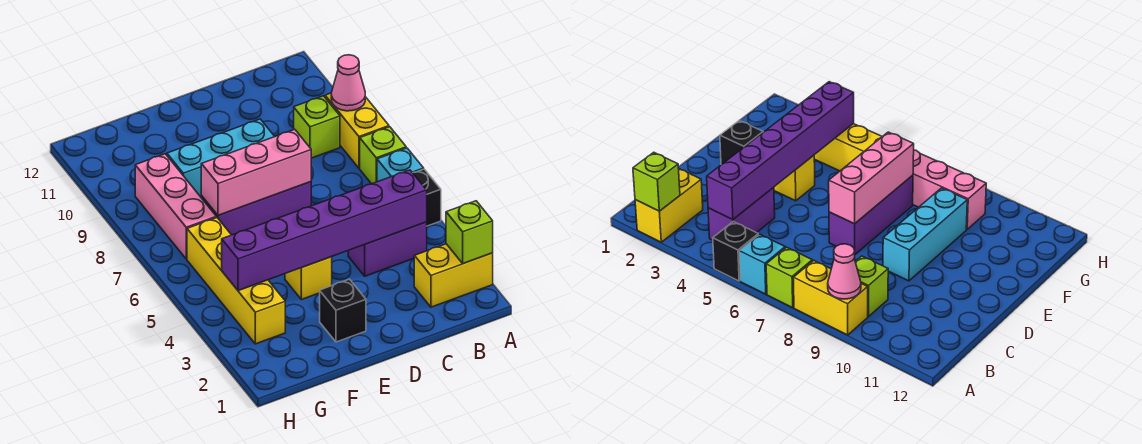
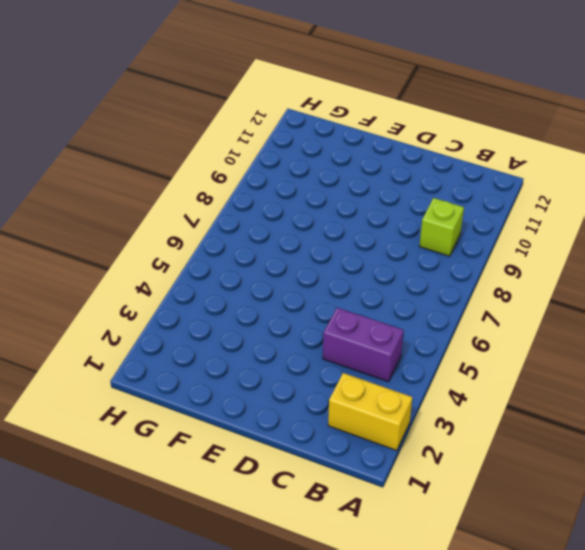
none -> black 1x1 brick [413,169,441,226]
none -> cyan 1x1 brick [377,148,424,182]
none -> lime 1x1 brick [360,127,406,184]

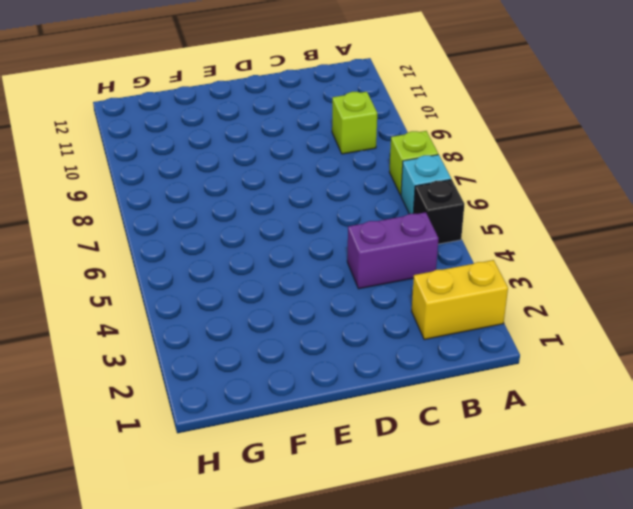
none -> yellow 1x2 brick [325,93,389,168]
none -> purple 1x3 brick [201,182,311,235]
none -> cyan 1x3 brick [167,119,275,197]

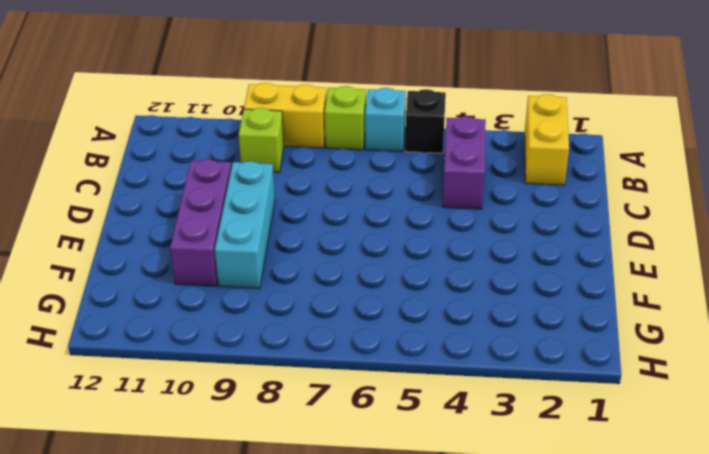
purple 1x3 brick [170,159,231,286] -> purple 1x3 brick moved to [201,182,311,235]
none -> black 1x1 brick [320,279,366,342]
none -> yellow 1x1 brick [285,257,332,300]
none -> yellow 1x4 brick [187,218,285,344]

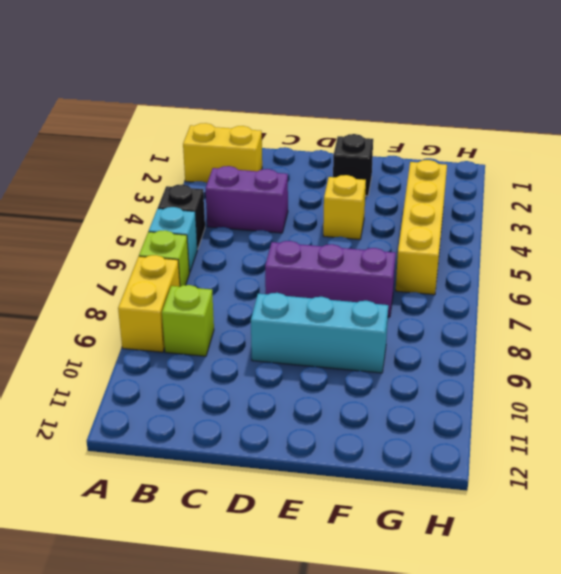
none -> pink 1x3 brick [135,154,216,259]
none -> lime 1x1 brick [446,201,493,264]
none -> pink 1x1 cone [331,55,365,111]

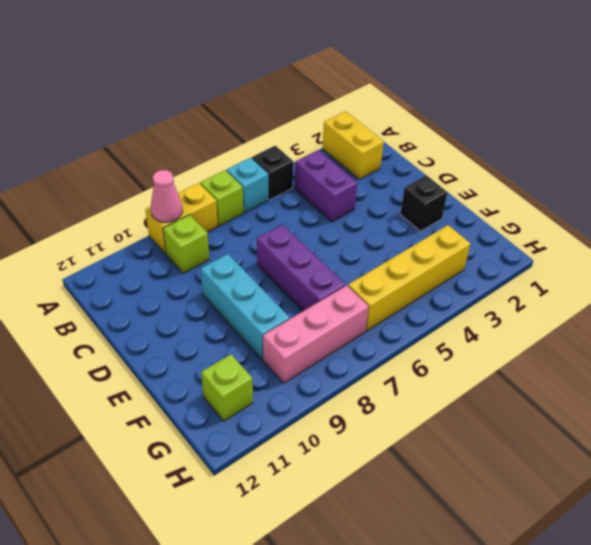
lime 1x1 brick [201,354,253,421] -> lime 1x1 brick moved to [446,201,493,264]
none -> yellow 1x1 brick [285,257,332,300]
none -> purple 1x6 brick [222,170,427,291]
none -> pink 1x3 brick [201,129,311,215]

